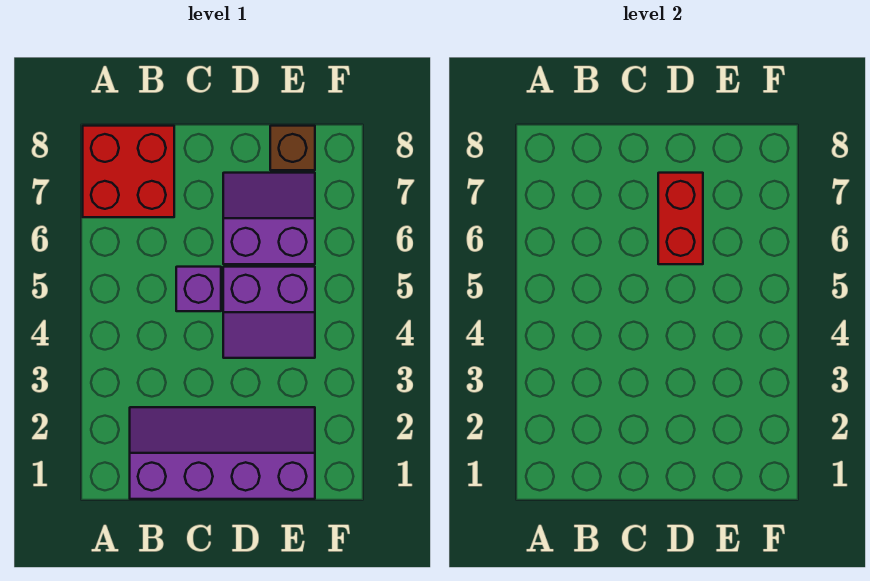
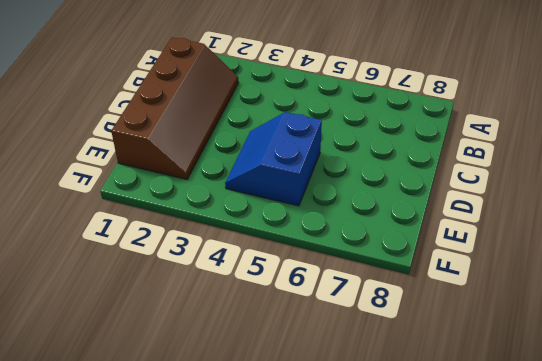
brown 2x4 slope [111,37,239,179] -> purple 2x4 slope [130,407,315,499]
blue 2x2 slope [225,112,322,206] -> purple 2x2 slope [223,267,315,358]
none -> red 2x2 brick [83,126,174,217]
none -> purple 1x1 brick [176,267,221,311]

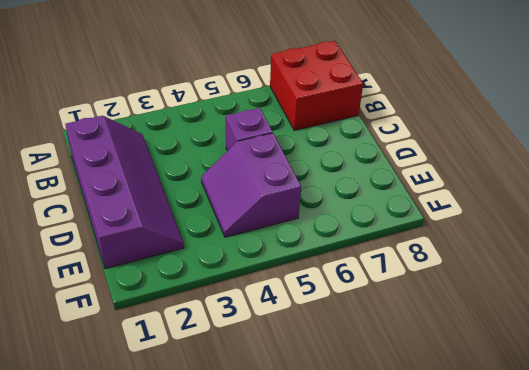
none -> purple 2x2 slope [223,173,315,264]
none -> brown 1x1 brick [270,126,315,170]

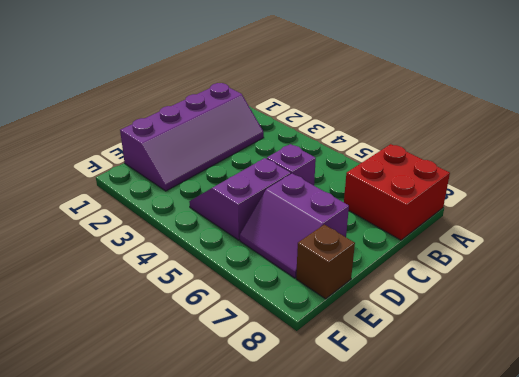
purple 2x2 slope [240,174,349,278] -> purple 2x2 slope turned to [223,173,315,264]
none -> red 1x2 brick [658,173,703,264]

